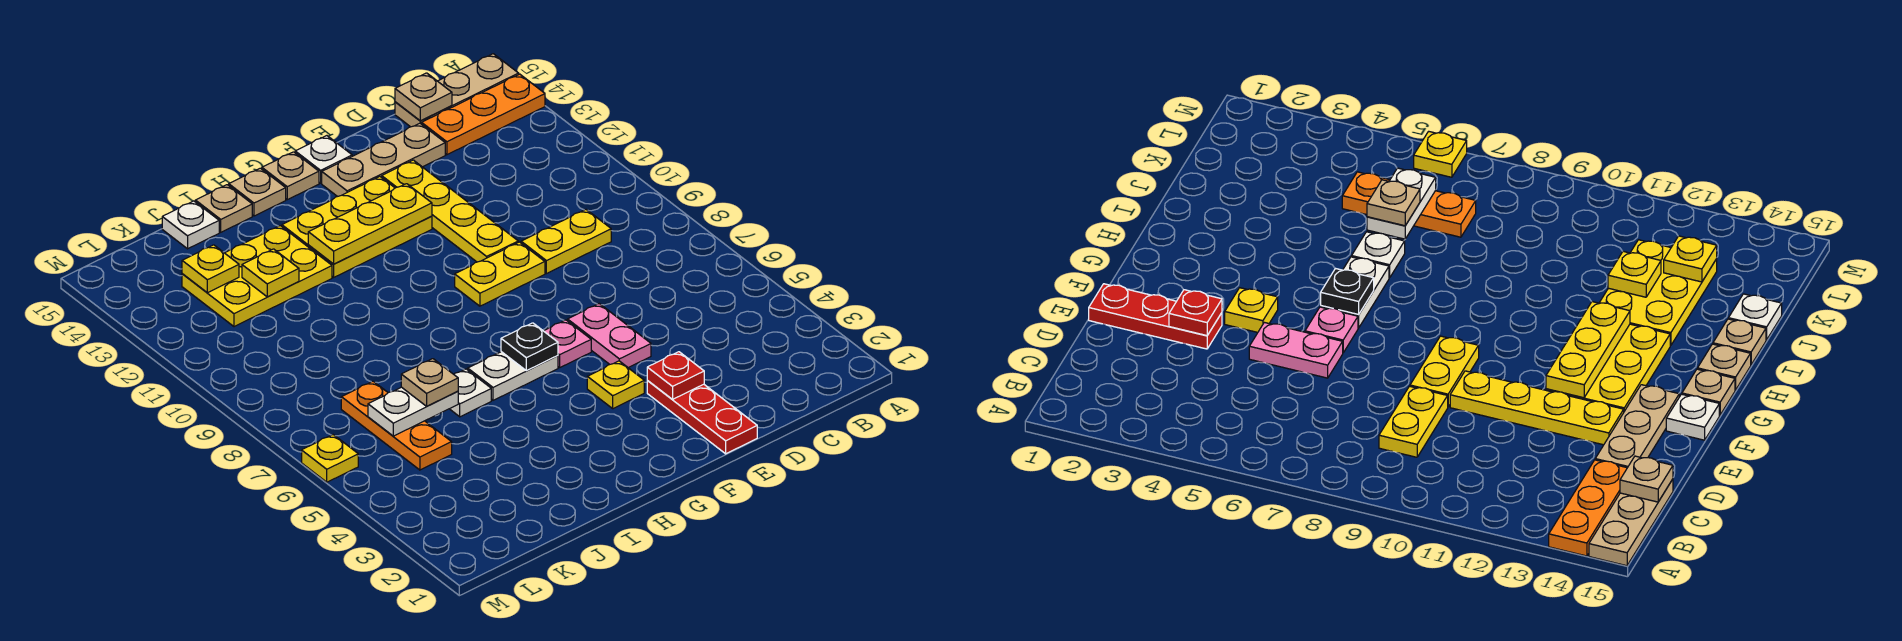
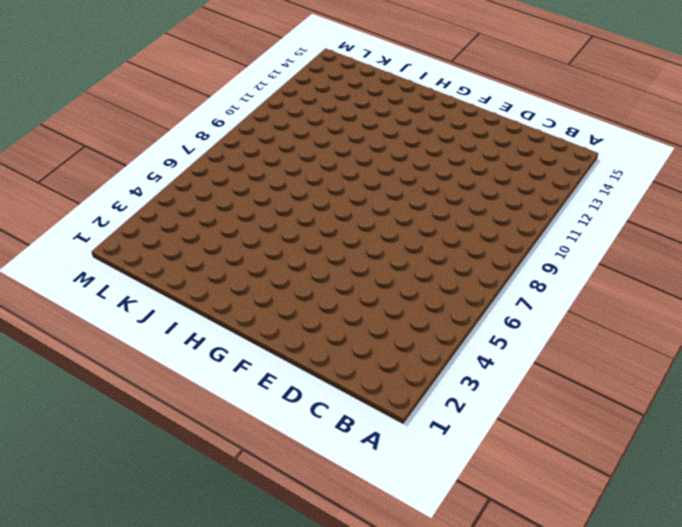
none -> orange 1x3 plate [422,74,545,155]
none -> tan 1x3 plate [395,54,519,127]
none -> yellow 1x2 plate [521,210,611,274]

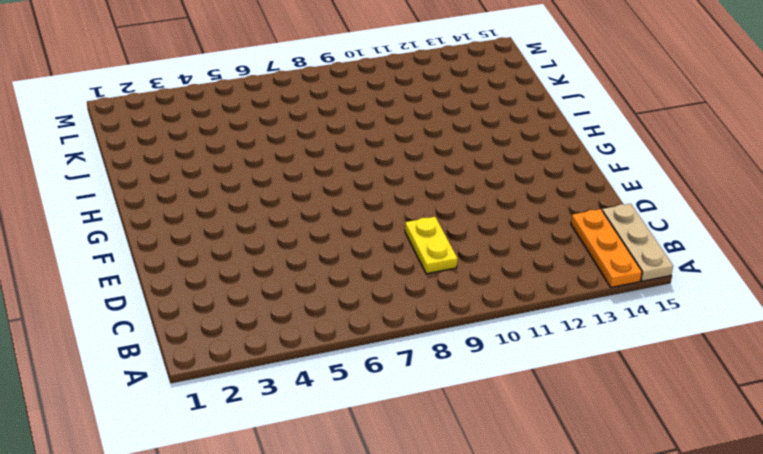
none -> tan 1x3 plate [322,123,445,197]
none -> red 1x3 plate [647,381,757,454]
none -> pink 1x2 plate [568,304,651,368]

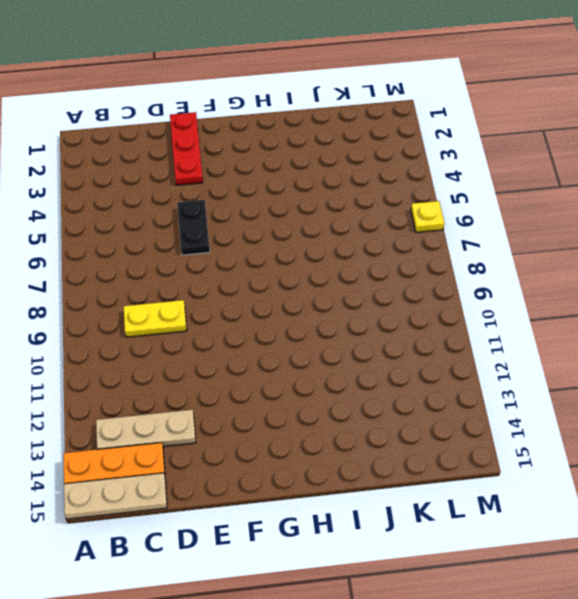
tan 1x3 plate [96,410,196,449] -> tan 1x3 plate moved to [322,123,445,197]
black 1x2 plate [177,200,210,255] -> pink 1x2 plate [568,304,651,368]
none -> yellow 1x2 plate [455,242,545,306]
none -> yellow 1x4 plate [382,160,518,262]
none -> yellow 1x1 plate [587,361,644,409]

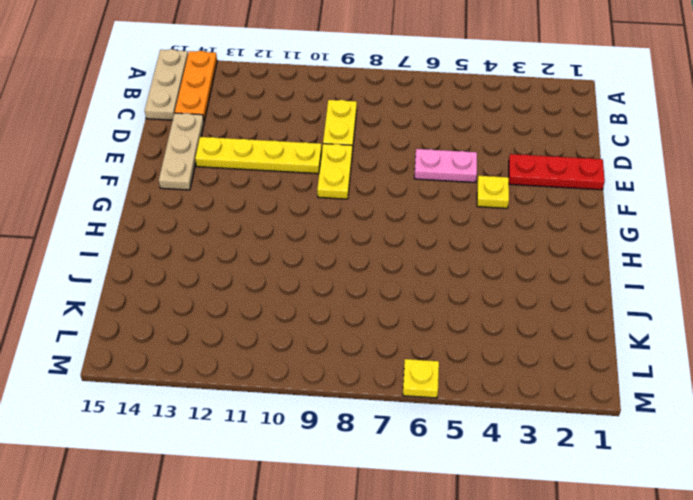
none -> pink 1x1 plate [544,320,591,368]
none -> yellow 2x3 plate [282,177,432,277]
none -> white 1x1 plate [295,136,352,183]

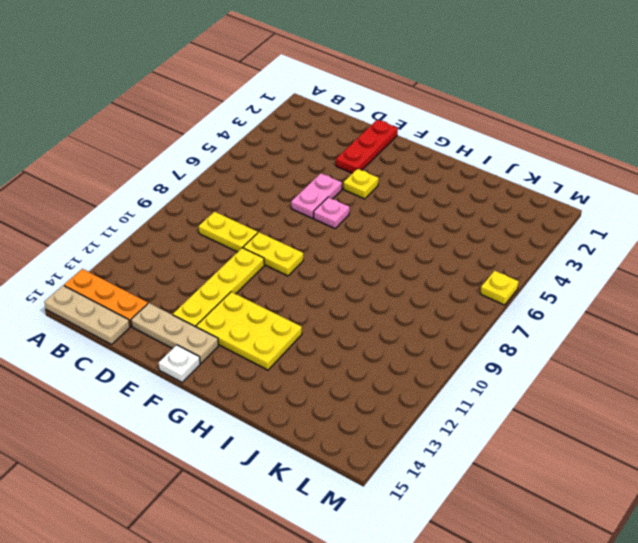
none -> white 1x2 plate [468,352,558,400]
none -> tan 1x1 plate [262,152,319,200]
none -> tan 1x1 plate [229,168,286,216]

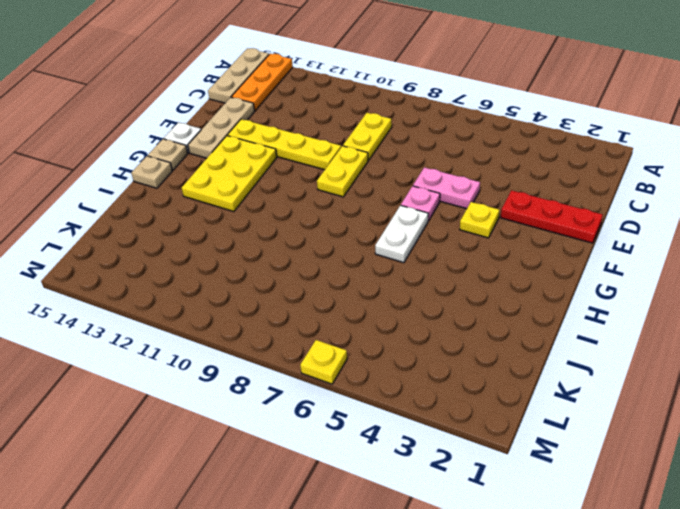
none -> white 1x1 plate [450,369,491,417]
none -> yellow 2x3 plate [182,226,332,327]
none -> tan 1x1 plate [195,185,252,232]

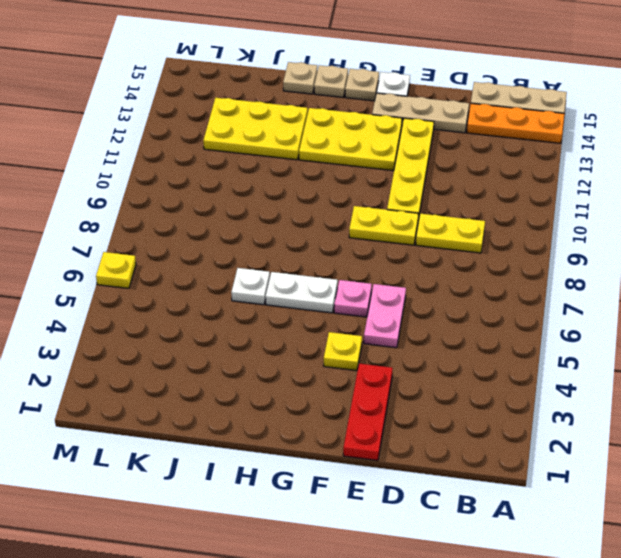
none -> white 1x1 plate [162,201,219,249]
none -> orange 1x3 plate [341,381,452,470]
none -> tan 1x1 plate [395,73,452,121]

